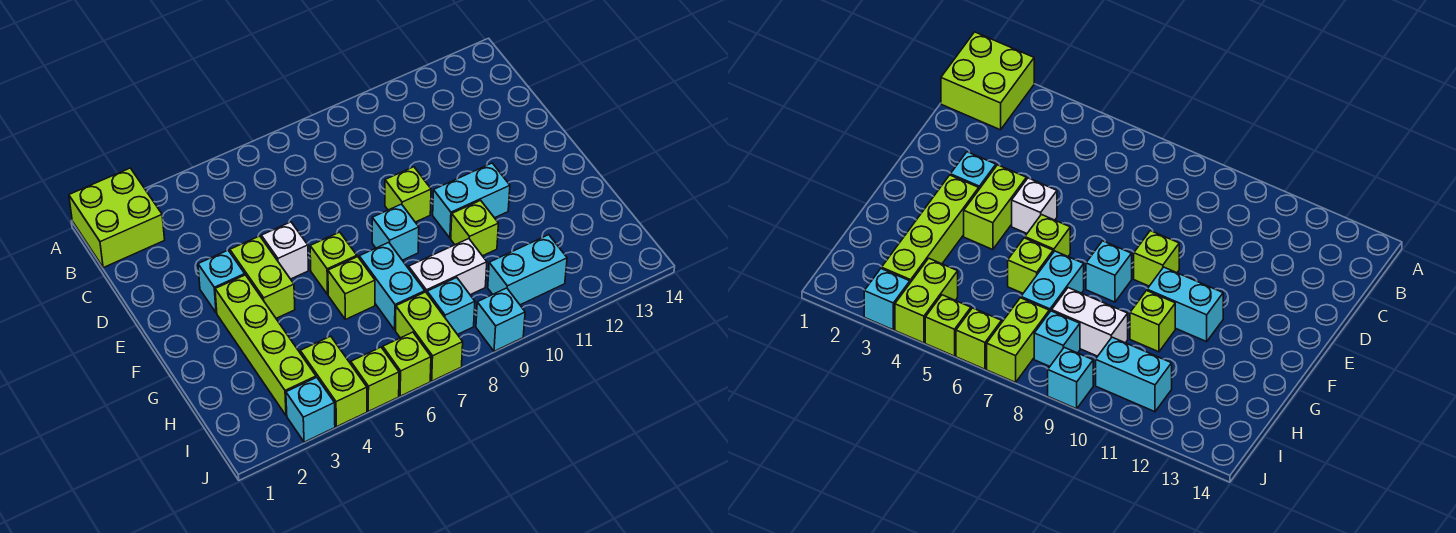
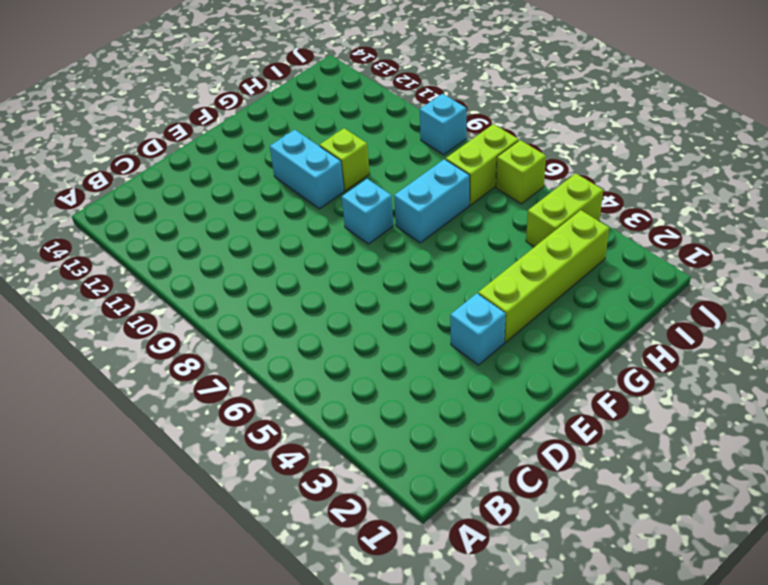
none -> lime 2x2 brick [69,168,165,268]
none -> lime 1x2 brick [230,236,295,318]
none -> white 1x1 brick [261,222,309,279]

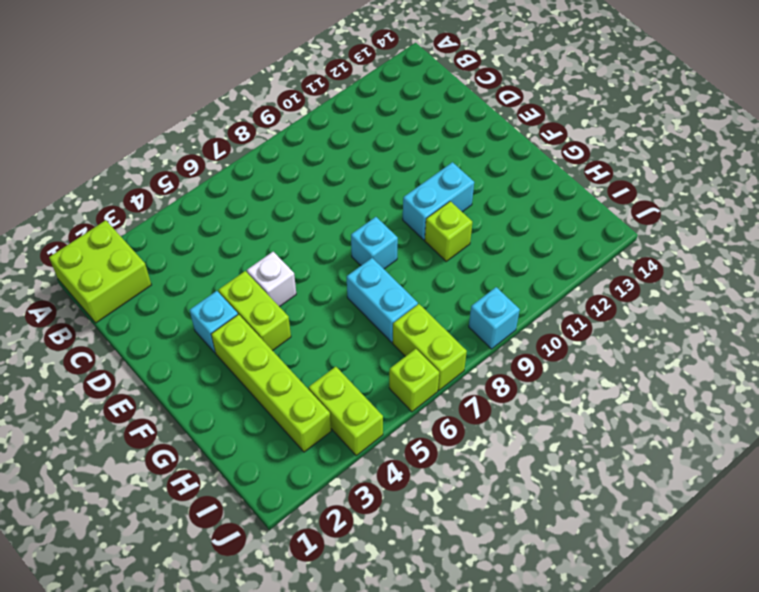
none -> lime 1x1 brick [385,167,431,222]
none -> lime 1x1 brick [310,232,357,294]
none -> lime 1x1 brick [328,257,375,319]

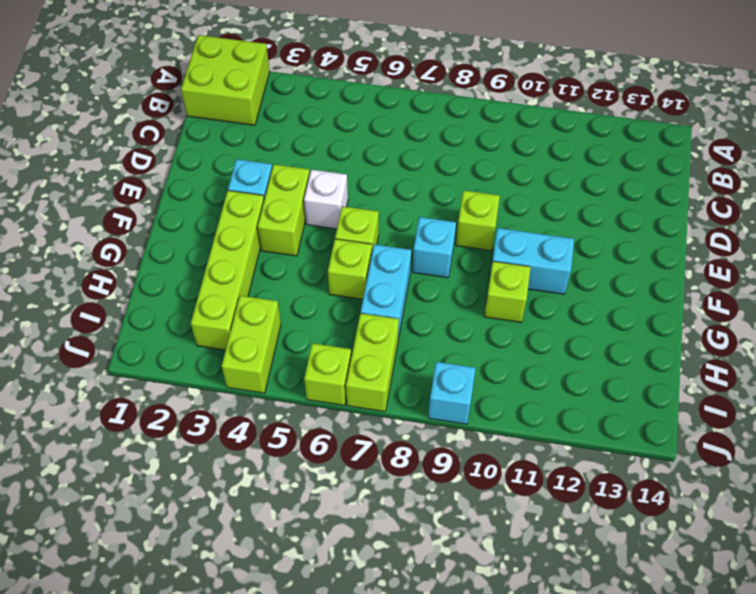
none -> white 1x2 brick [409,239,487,295]
none -> cyan 1x1 brick [427,278,475,334]
none -> cyan 1x2 brick [488,235,567,305]

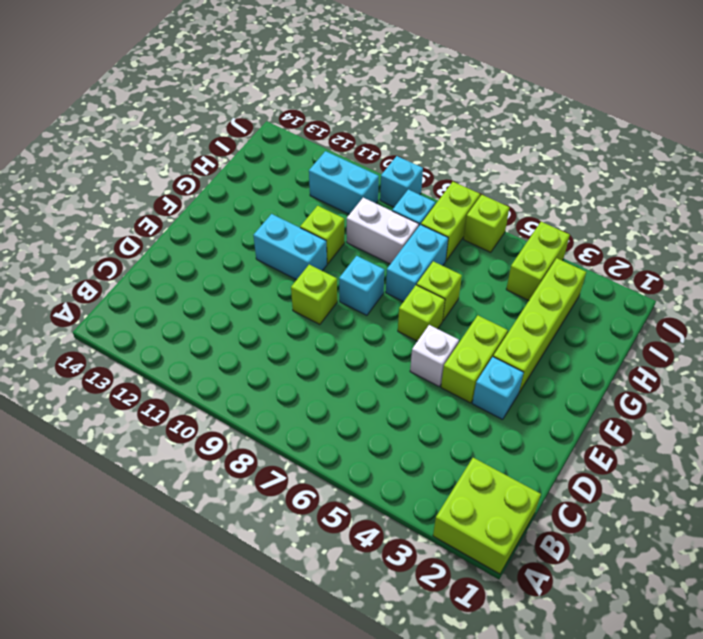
none -> cyan 1x1 brick [286,377,335,442]
none -> lime 1x1 brick [351,347,399,411]

